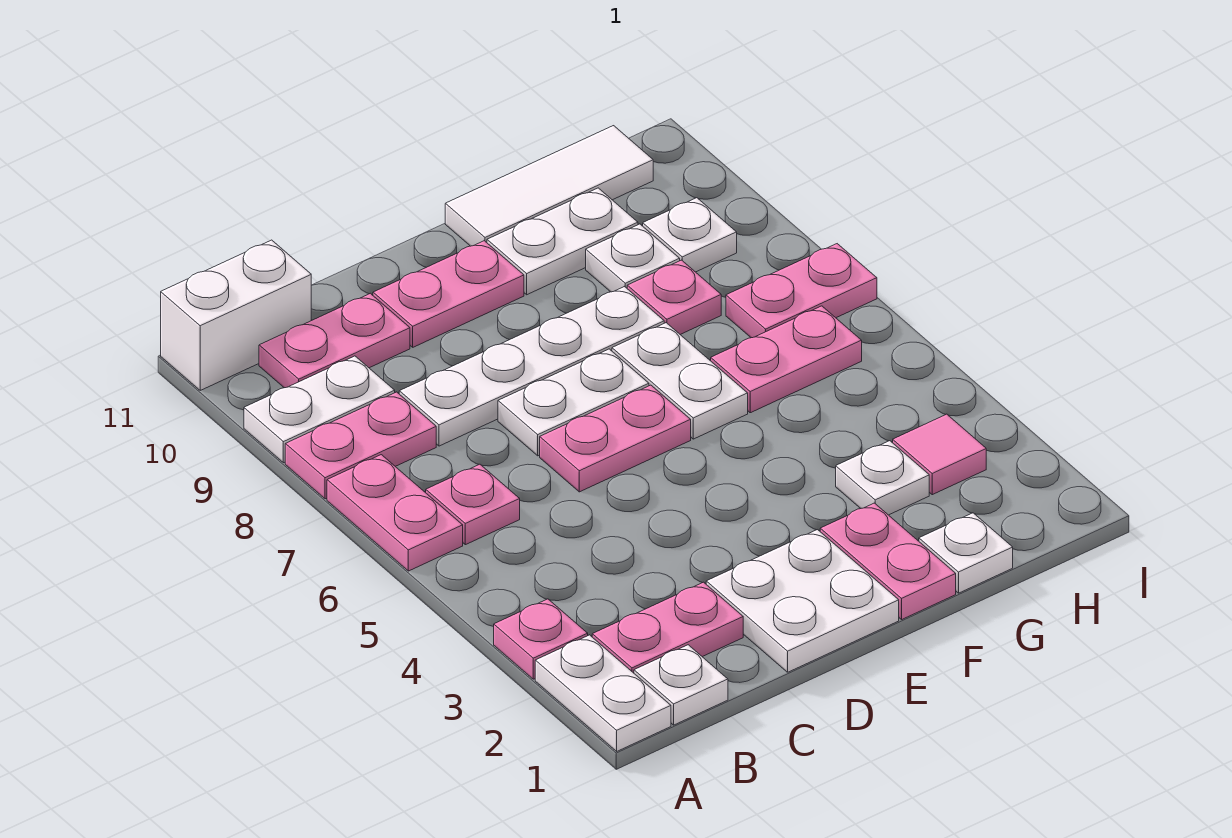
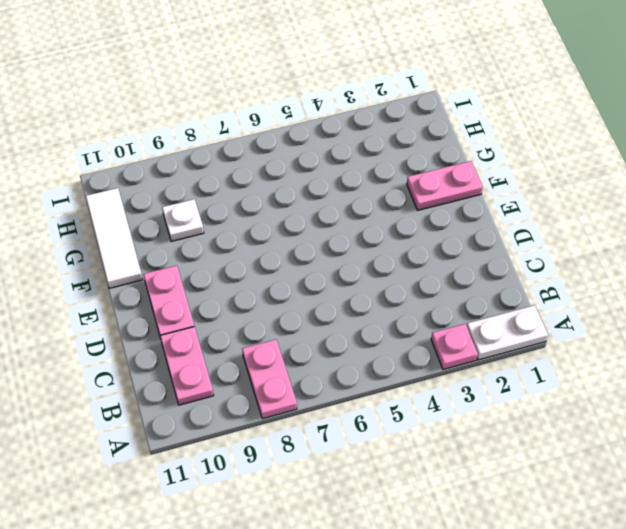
none -> pink 1x2 plate [327,455,463,571]
none -> white 1x2 plate [244,356,395,463]
none -> white 1x2 brick [161,240,311,390]

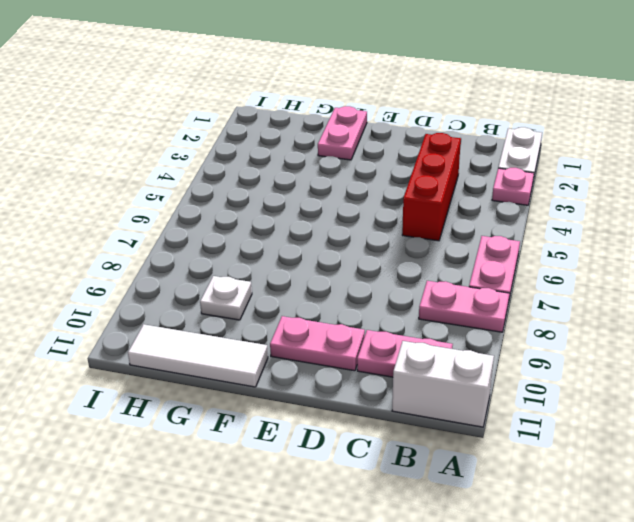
red 1x3 brick [402,133,461,241] -> none
none -> white 1x2 plate [244,356,395,463]
none -> white 1x1 plate [634,645,728,725]
none -> pink 1x2 plate [592,582,743,673]

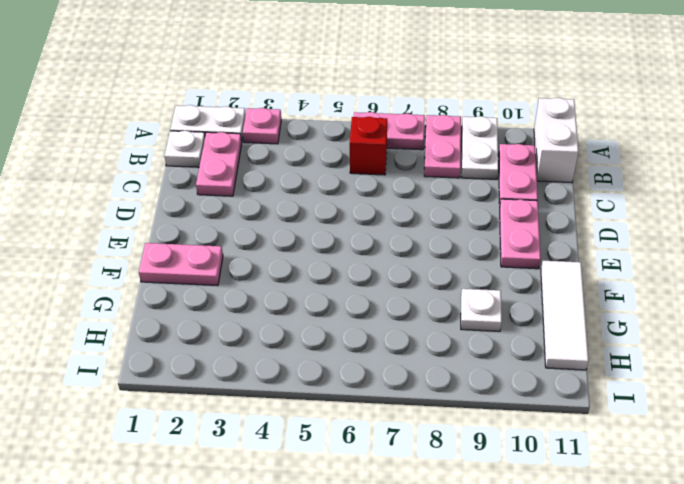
red 1x1 brick [350,117,387,175] -> pink 1x1 plate [426,464,520,545]
none -> white 1x4 plate [399,287,664,446]
none -> white 2x2 plate [706,530,899,672]
none -> pink 1x2 plate [540,385,691,492]

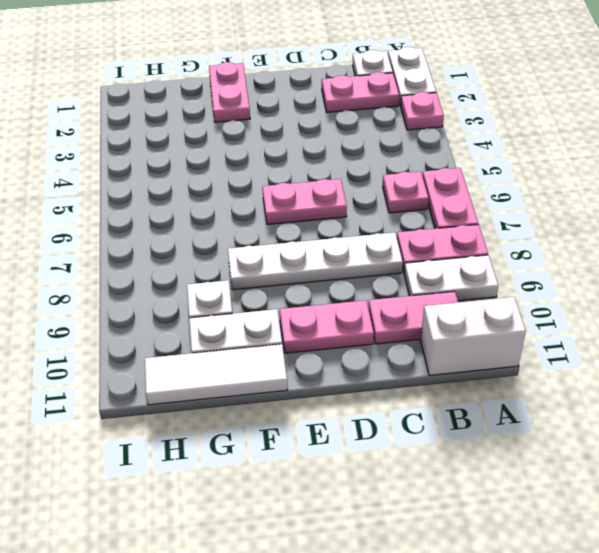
none -> white 2x2 plate [706,530,899,672]
none -> white 1x2 plate [498,349,649,456]
none -> white 1x2 plate [612,323,748,439]

